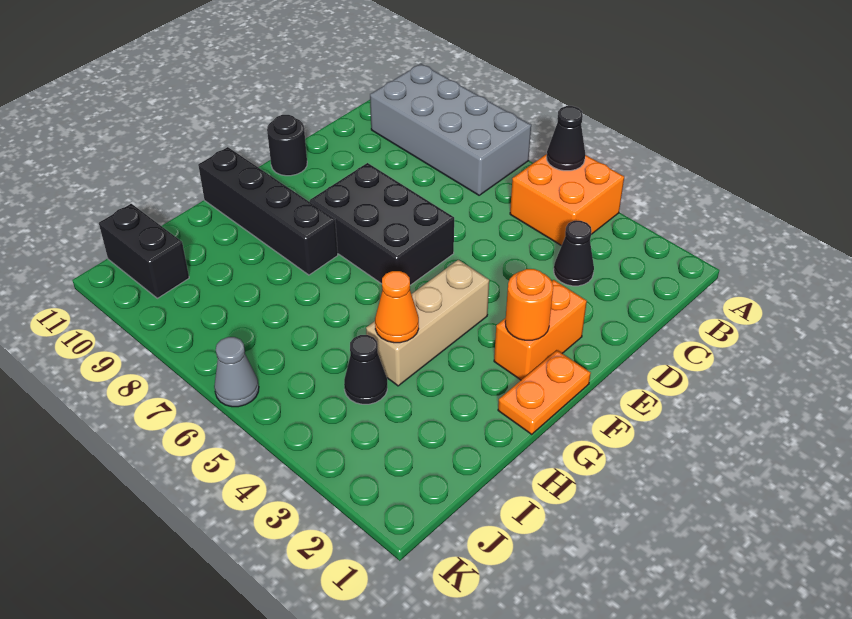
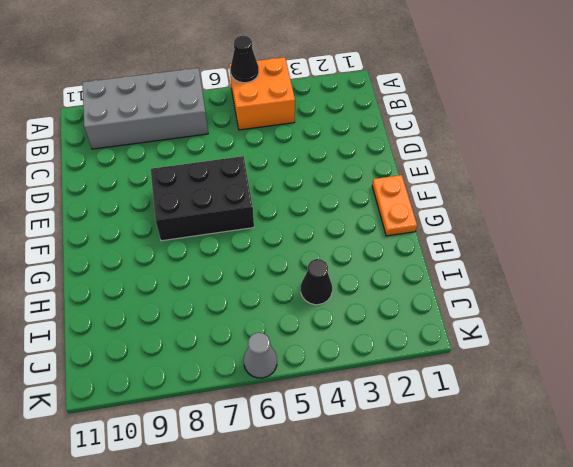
none -> black 1x1 cone [554,221,594,286]
none -> orange 1x2 brick [494,280,587,380]
none -> black 1x1 round brick [267,115,307,176]

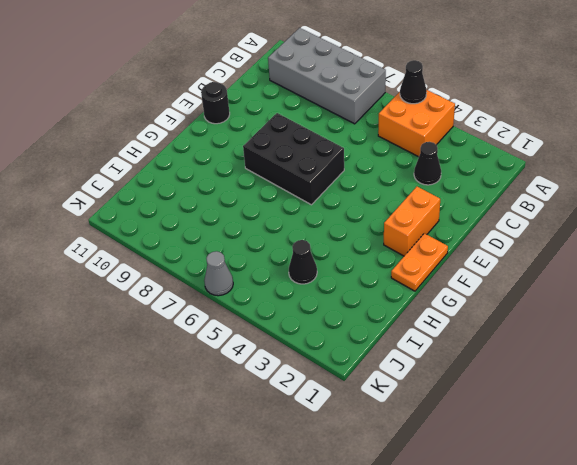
none -> tan 1x3 brick [366,260,489,386]
none -> black 1x4 brick [198,147,338,275]
none -> black 1x2 brick [99,204,189,298]

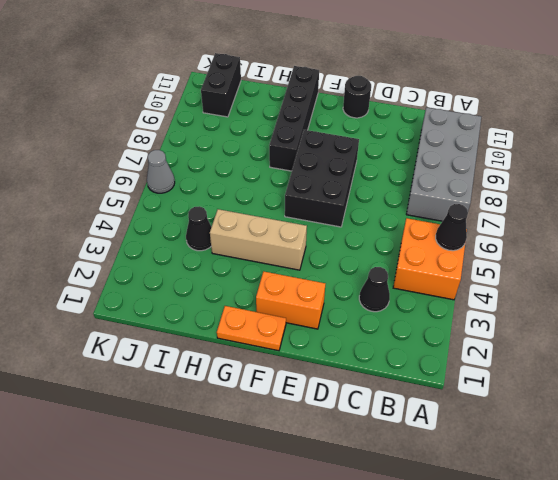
none -> orange 1x1 round brick [505,269,553,340]
none -> orange 1x1 cone [375,271,419,343]

